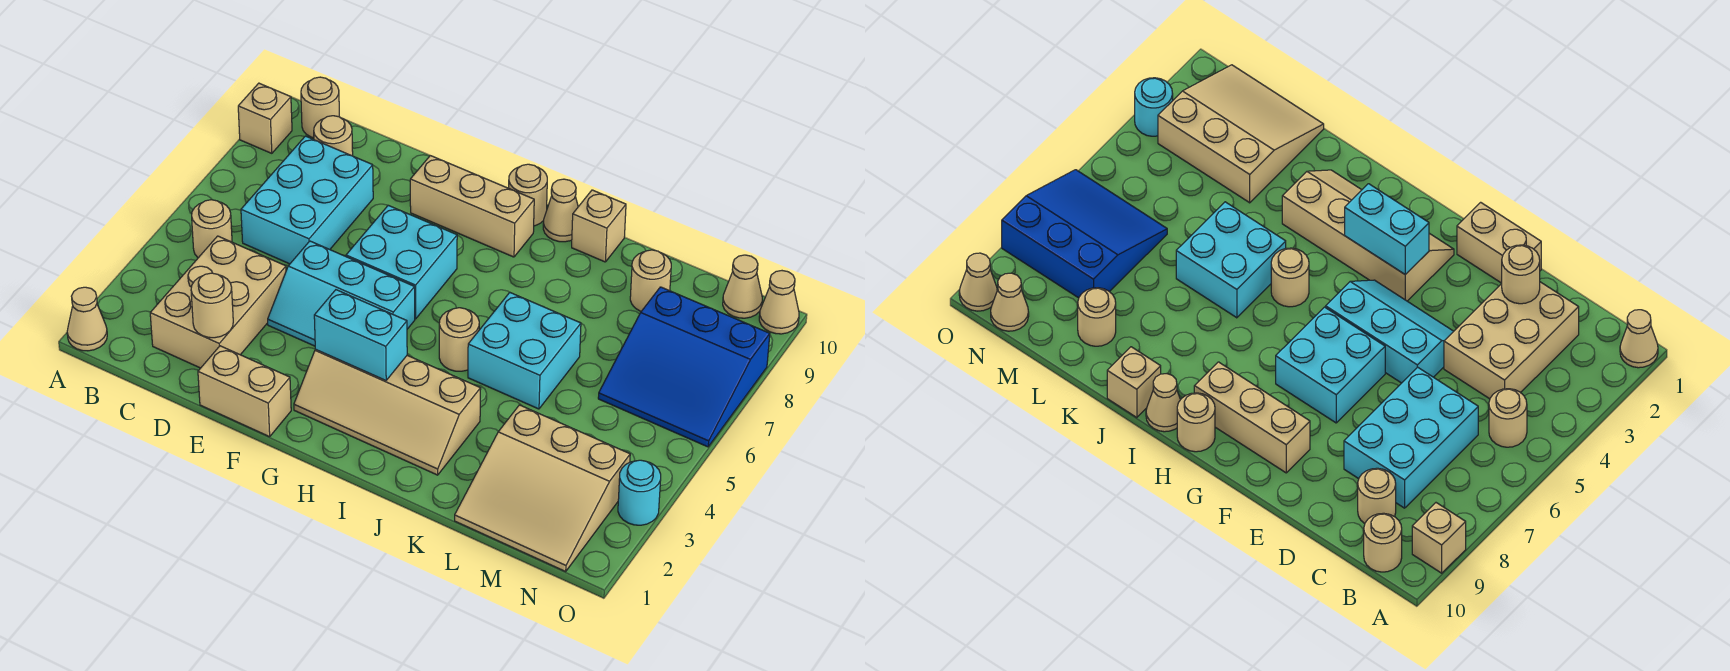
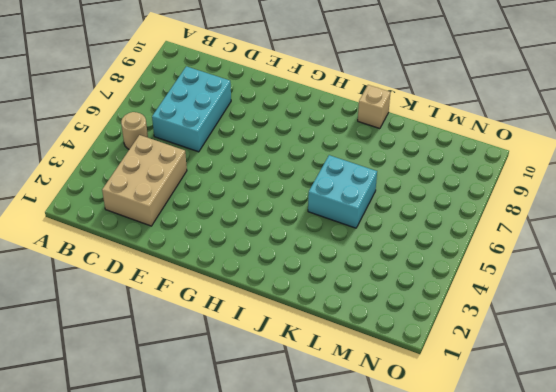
none -> tan 1x1 cone [67,287,107,351]
none -> tan 1x1 brick [238,83,292,153]
none -> tan 1x1 round brick [301,77,339,138]

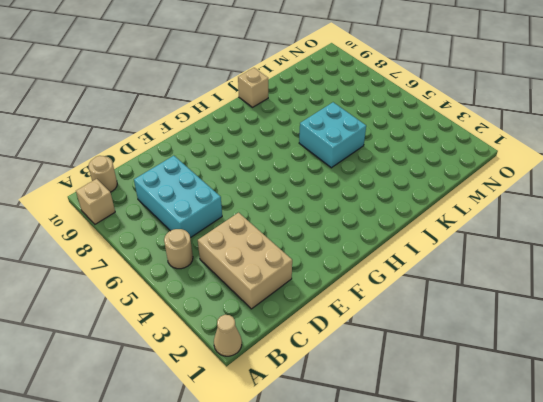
none -> tan 1x1 round brick [314,116,353,156]
none -> tan 1x2 brick [198,346,291,437]
none -> cyan 2x3 slope [268,241,415,346]

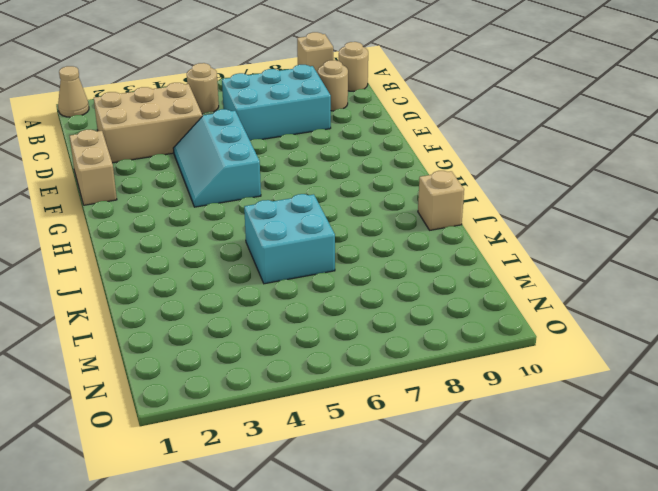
none -> cyan 2x2 brick [346,205,457,319]
none -> tan 1x3 brick [410,156,534,257]
none -> tan 2x4 slope [294,350,481,475]

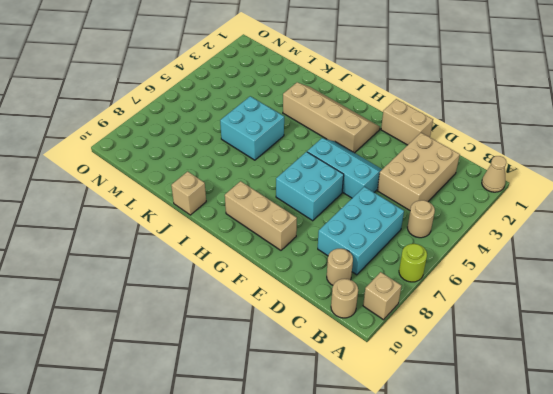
lime 1x1 round brick [399,244,427,282] -> none
none -> tan 1x1 round brick [509,164,547,226]
none -> tan 1x1 round brick [439,308,479,371]
none -> tan 1x1 cone [543,179,578,242]

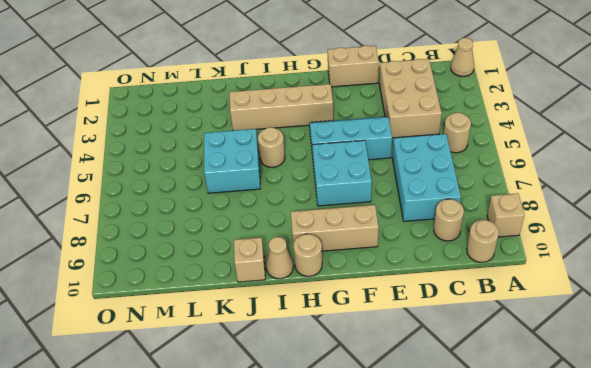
none -> tan 3x3 slope [455,405,630,571]
none -> tan 1x1 round brick [630,250,671,311]
none -> blue 3x3 slope [598,287,770,447]

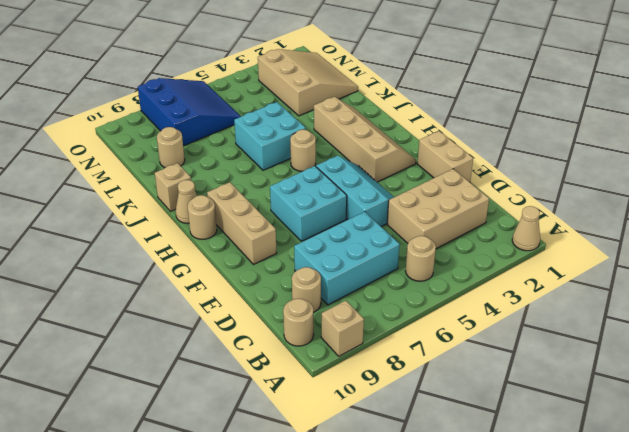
none -> tan 1x1 cone [723,255,762,318]
none -> cyan 1x1 round brick [618,460,661,525]
none -> tan 1x1 cone [759,271,799,334]

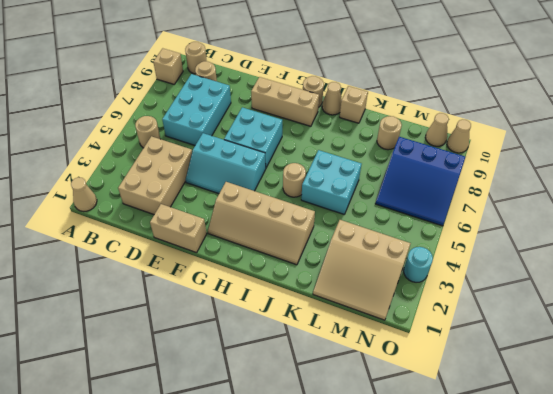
none -> tan 1x1 round brick [191,273,233,338]
none -> cyan 1x2 brick [314,290,407,380]

